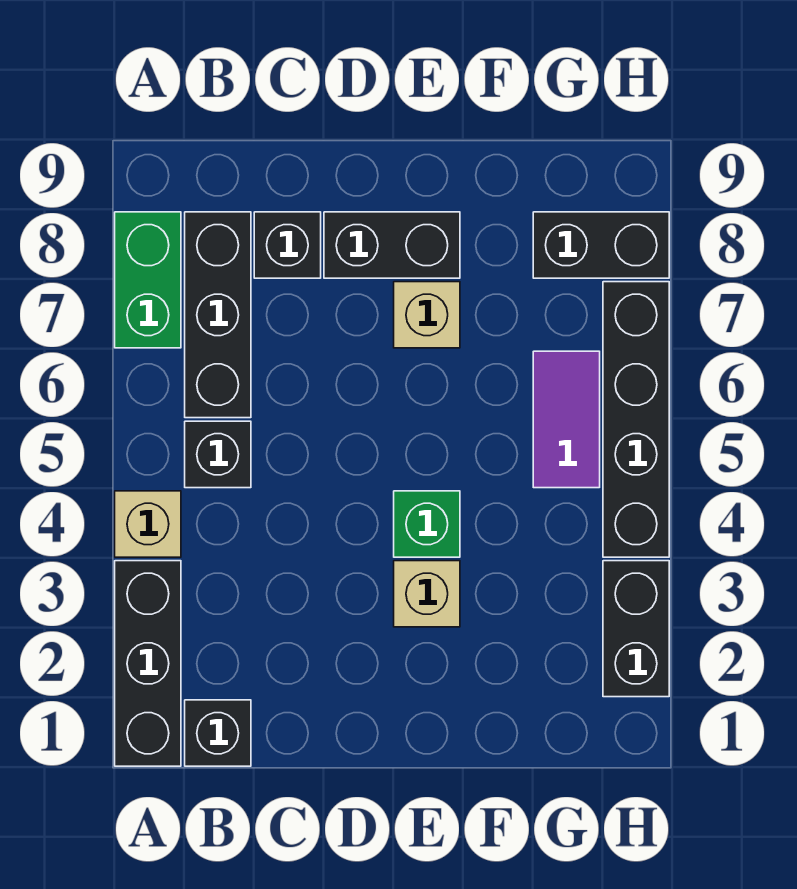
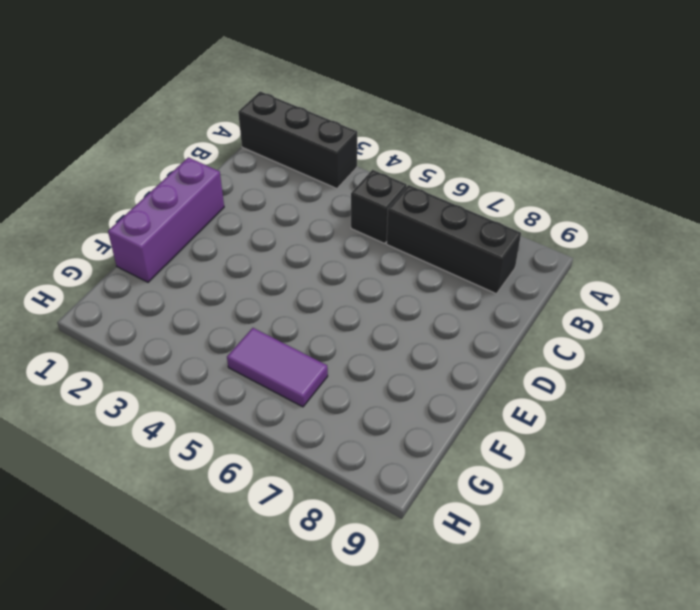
purple 1x3 brick [108,157,224,282] -> none
none -> tan 1x1 brick [115,491,181,557]
none -> green 1x2 brick [115,212,181,348]
none -> black 1x1 brick [185,700,251,766]

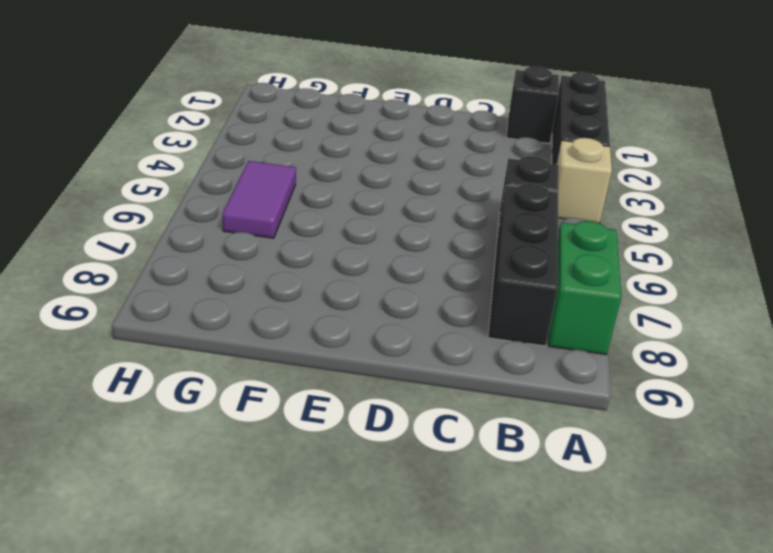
none -> black 1x1 brick [254,212,321,278]
none -> black 1x2 brick [324,212,460,278]
none -> tan 1x1 brick [394,561,460,627]

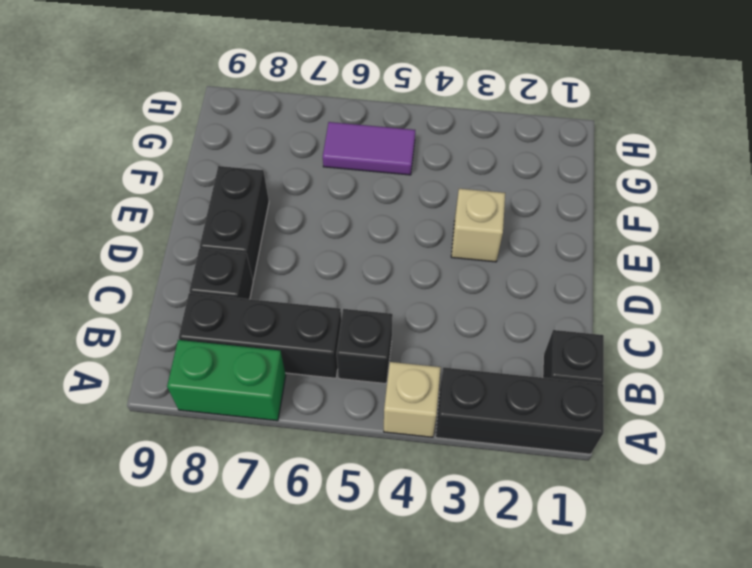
none -> green 1x1 brick [394,491,460,557]
none -> tan 1x1 brick [394,282,460,348]
none -> black 1x2 brick [533,212,669,278]

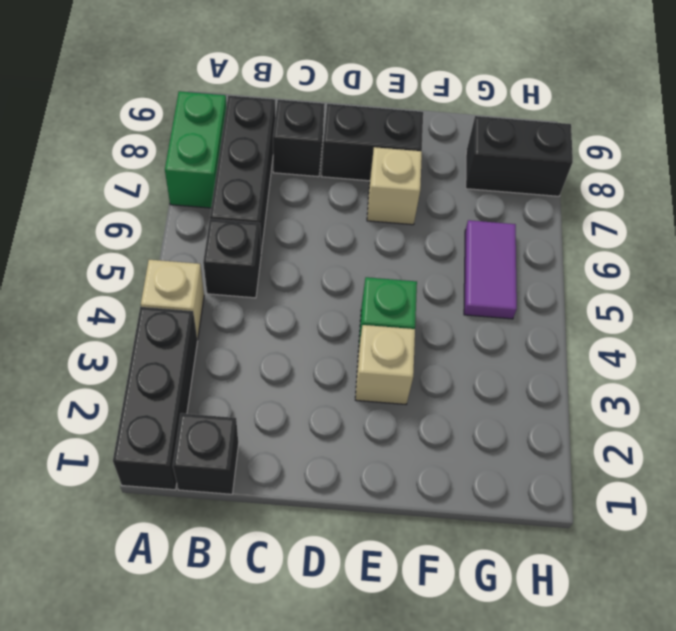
none -> black 1x2 brick [603,561,669,697]
none -> black 1x4 brick [603,282,669,557]

